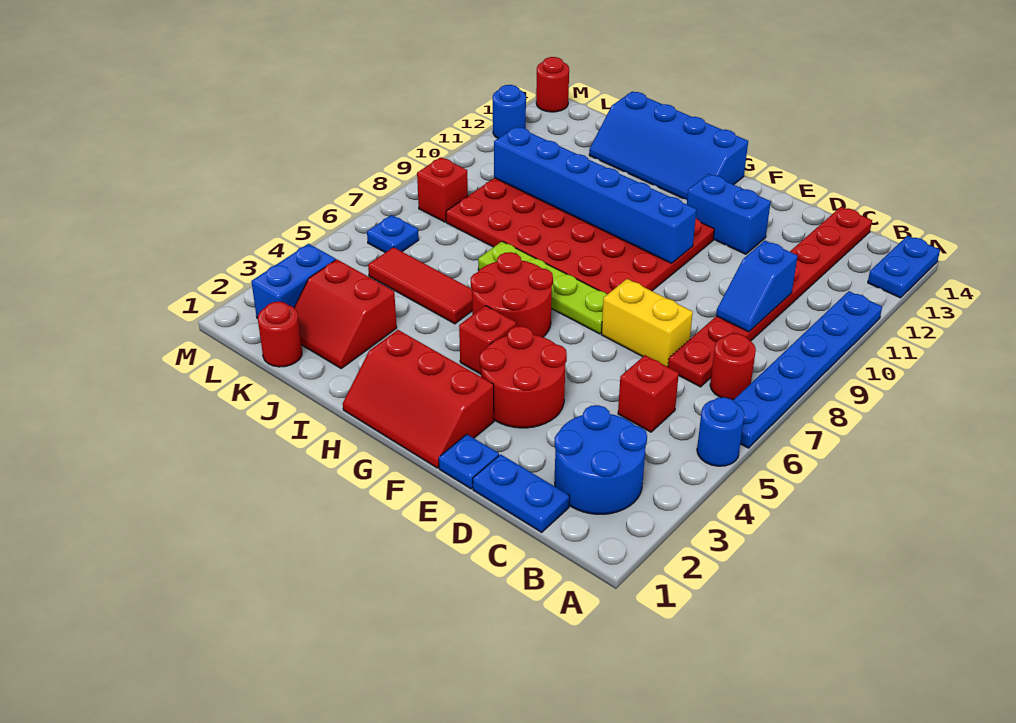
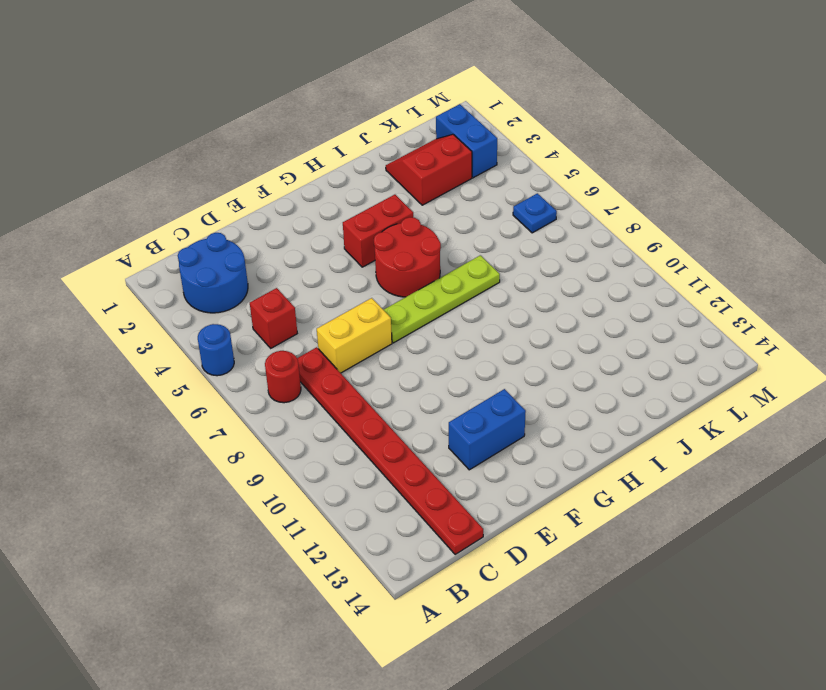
red 1x2 brick [343,195,414,267] -> red 1x1 brick [459,306,516,374]
none -> blue 1x6 plate [733,291,882,448]
none -> blue 1x2 plate [868,236,940,298]
none -> blue 1x2 plate [473,454,570,532]

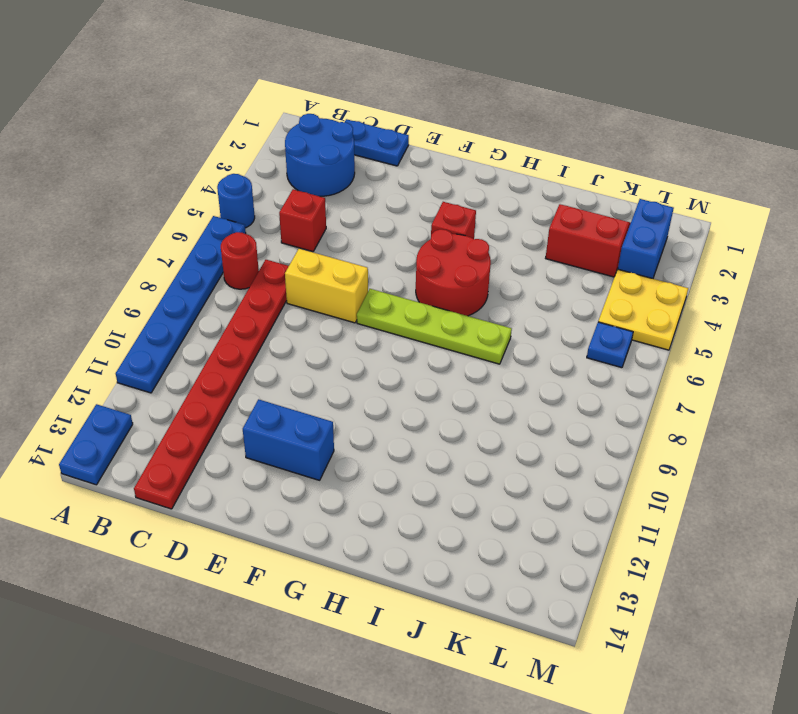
yellow 2x2 plate [598,269,688,350] -> none
none -> blue 1x1 plate [439,434,499,489]
none -> red 2x2 round brick [480,326,567,428]
none -> red 2x3 slope [343,330,494,468]

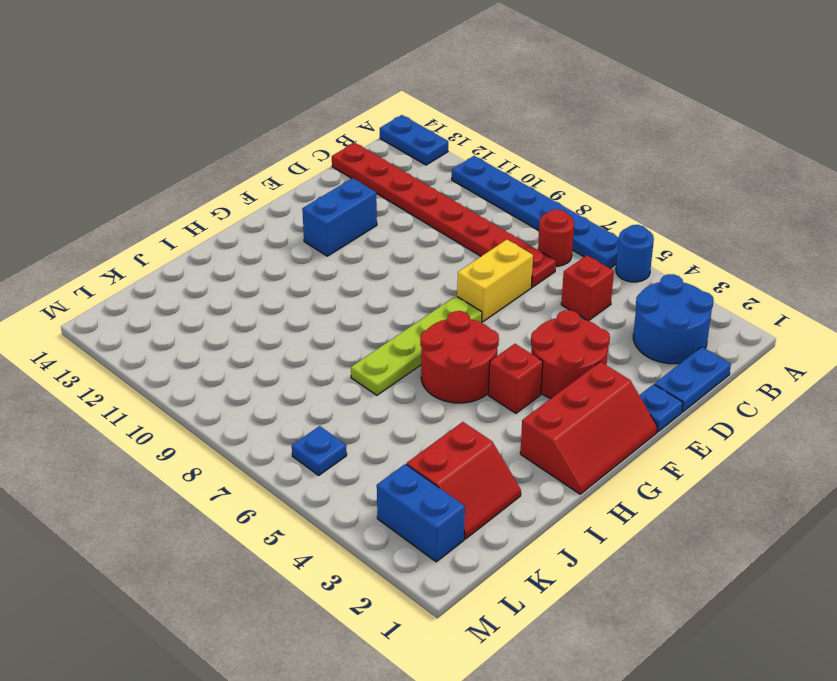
none -> red 4x6 plate [446,178,714,294]
none -> blue 2x4 slope [589,92,748,200]
none -> red 1x3 tile [368,247,472,324]

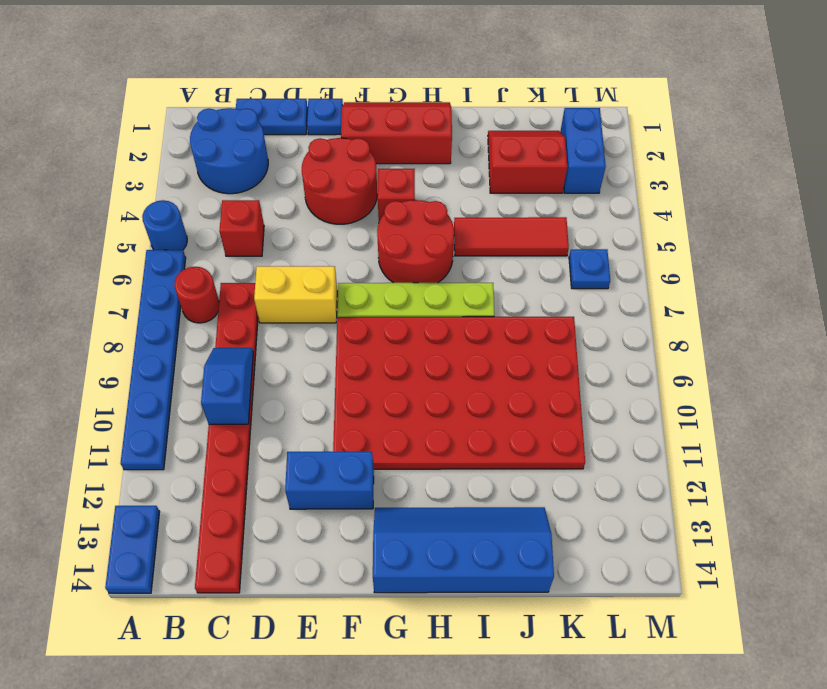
none -> red 1x1 round brick [258,302,302,367]
none -> red 1x1 brick [417,157,468,222]
none -> blue 1x1 round brick [493,85,526,138]

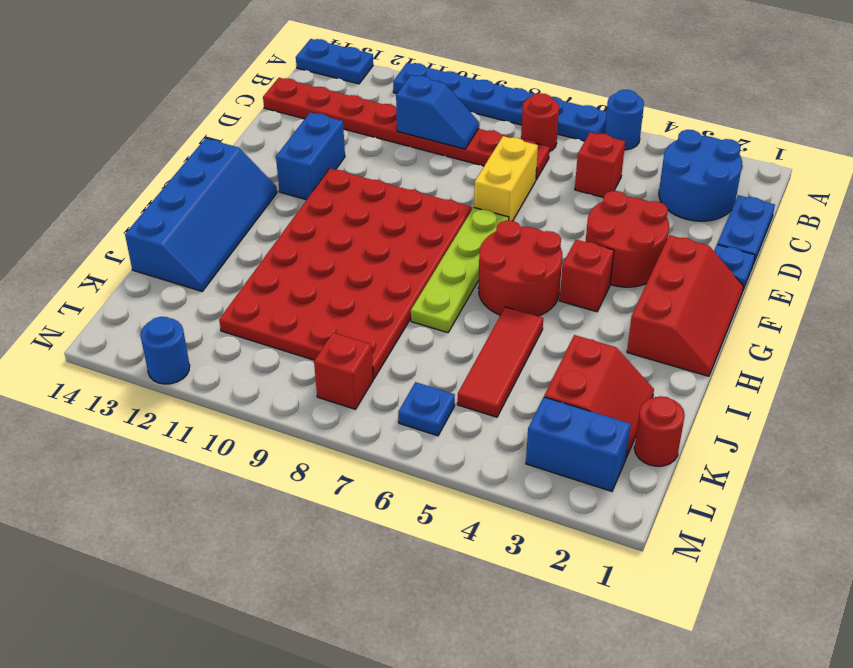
none -> red 1x1 round brick [536,57,569,112]
none -> blue 1x6 brick [494,127,697,263]

